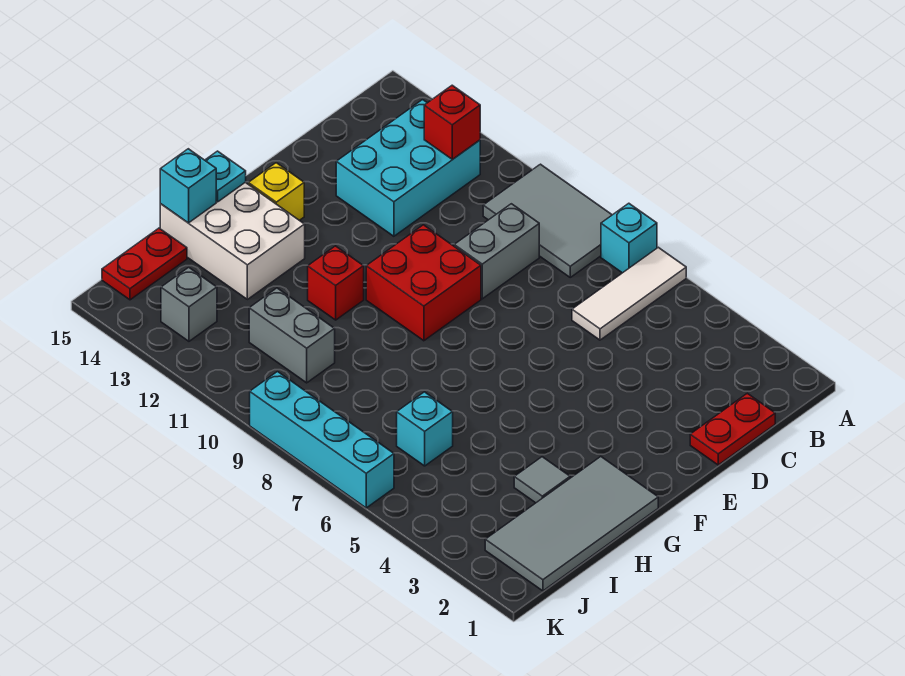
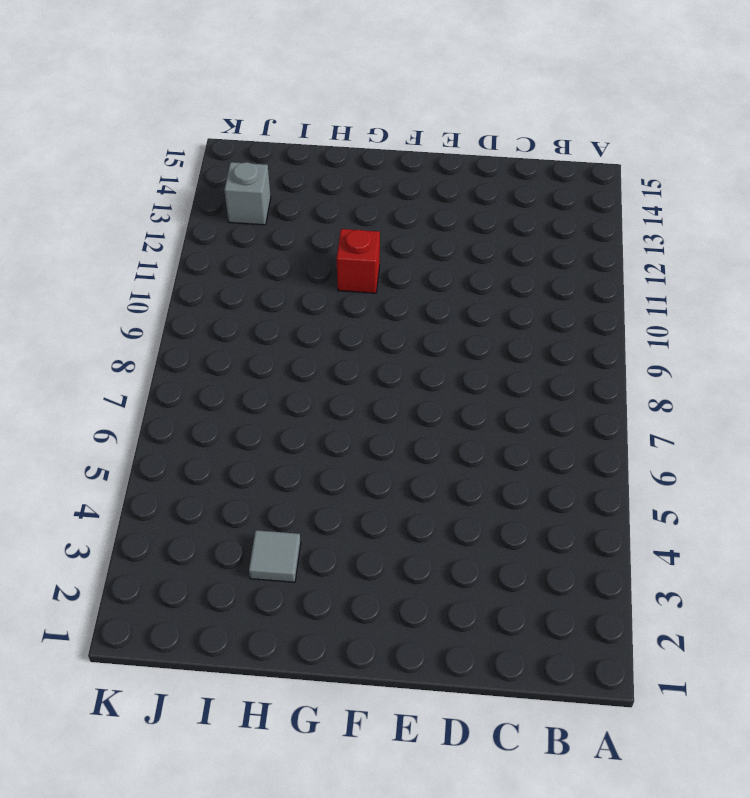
none -> white 1x3 tile [572,247,686,340]
none -> cyan 1x1 brick [601,203,657,273]
none -> grey 2x3 tile [483,164,612,277]

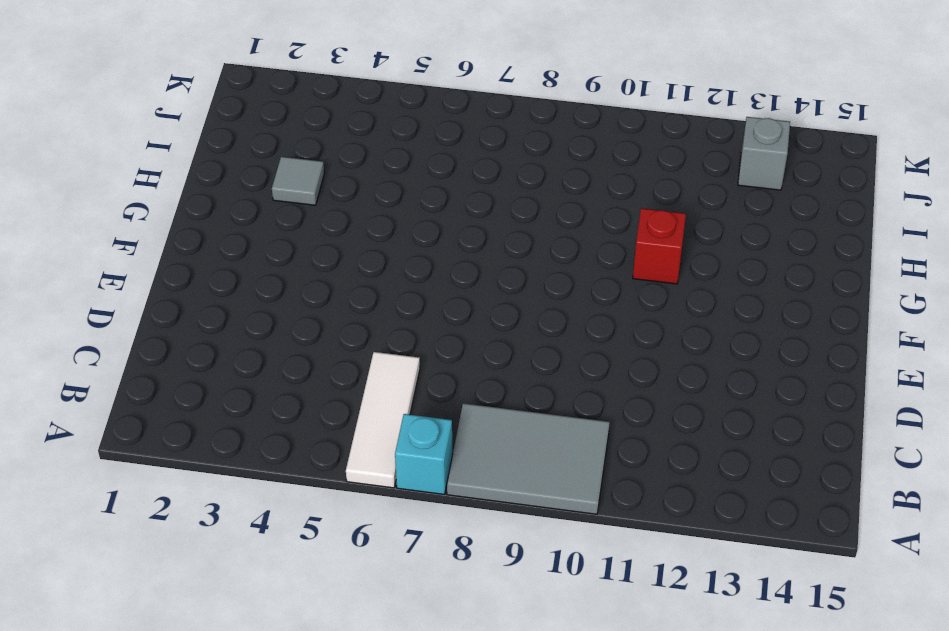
none -> cyan 2x3 brick [336,100,480,236]
none -> red 1x2 plate [690,393,775,465]
none -> grey 1x2 brick [454,204,539,299]

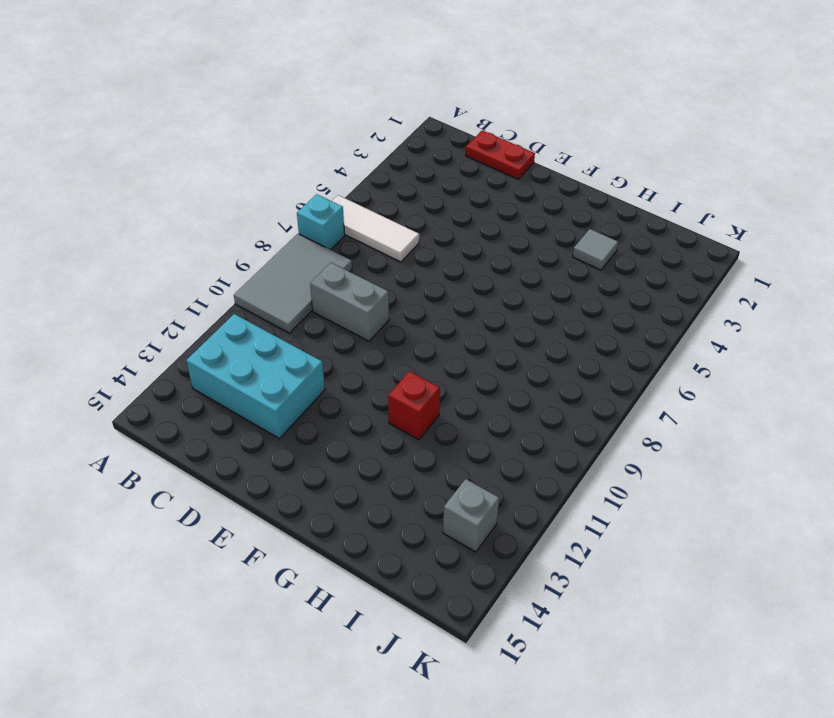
none -> red 2x2 brick [366,225,481,341]
none -> yellow 1x1 brick [248,163,304,220]
none -> grey 2x4 tile [485,457,658,591]

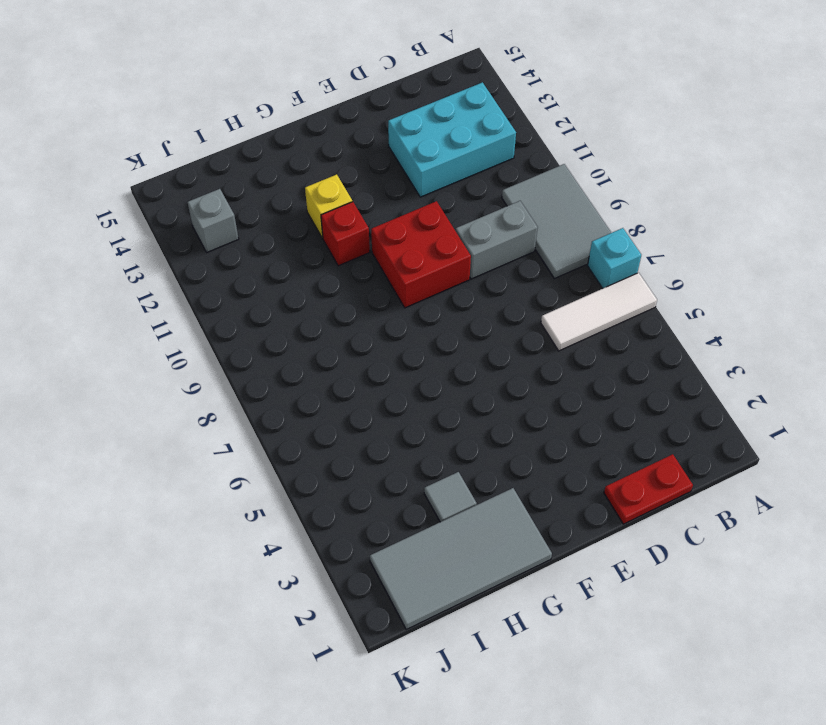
yellow 1x1 brick [305,174,352,238] -> yellow 1x1 brick moved to [248,163,304,220]
none -> white 2x3 brick [160,182,305,299]
none -> cyan 1x1 brick [397,392,453,466]
none -> grey 1x2 brick [249,288,335,383]

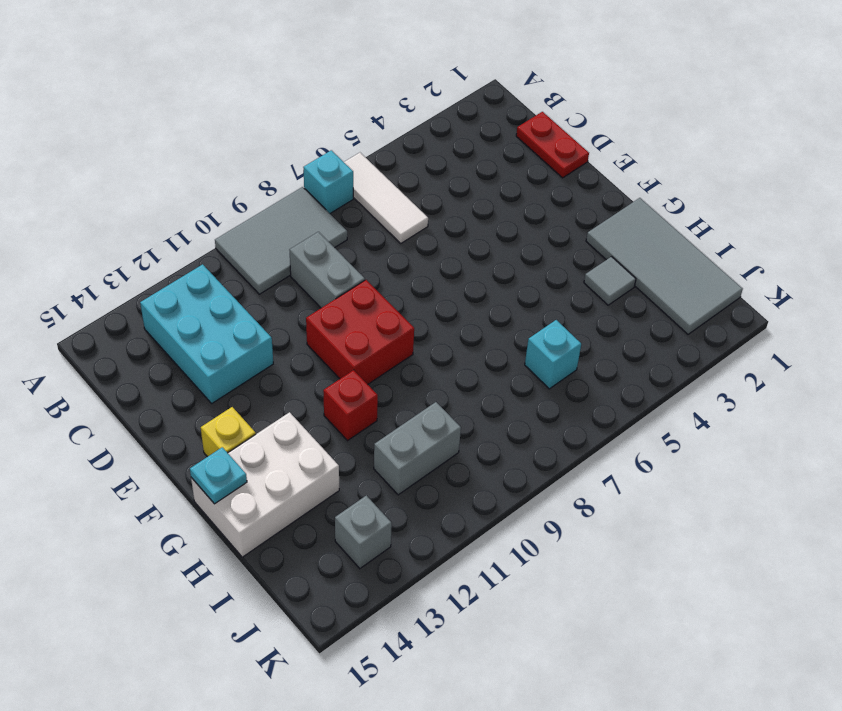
none -> red 1x2 plate [102,228,187,300]
none -> cyan 1x4 brick [250,372,394,508]
none -> red 1x1 brick [424,85,480,159]

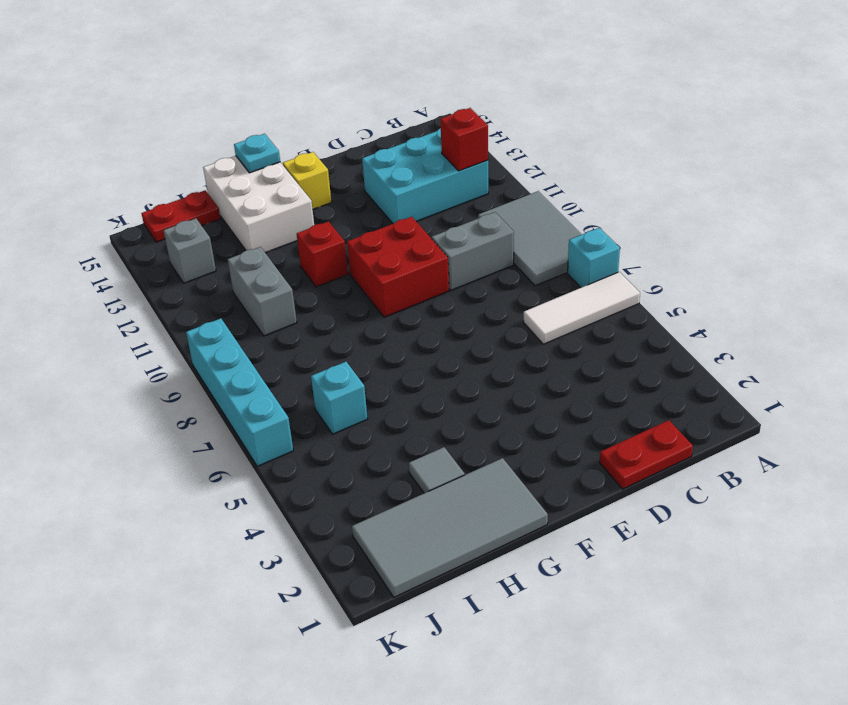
none -> cyan 1x1 brick [160,149,216,223]

